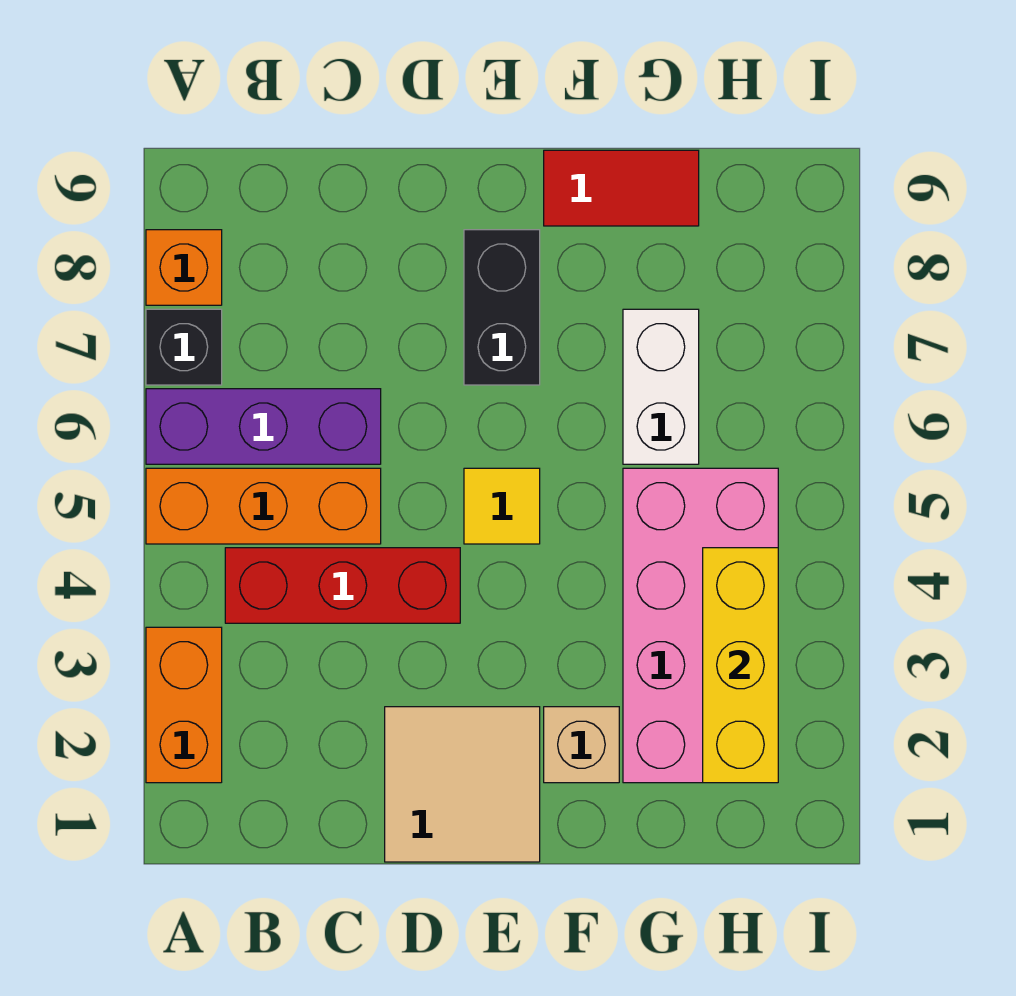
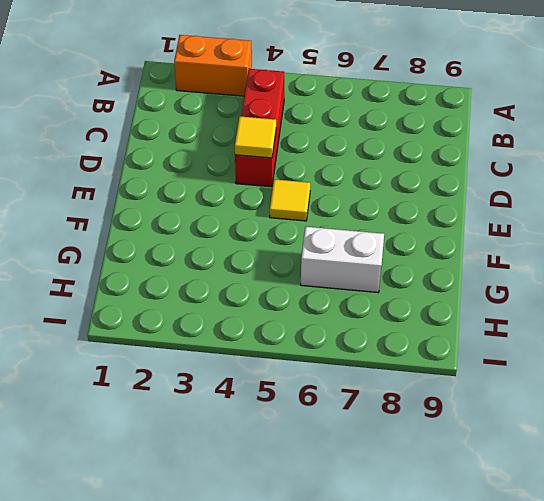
yellow 1x1 tile [235,116,276,158] -> none
none -> orange 1x3 brick [146,468,381,544]
none -> purple 1x3 brick [146,389,381,464]
none -> black 1x1 brick [146,309,222,385]

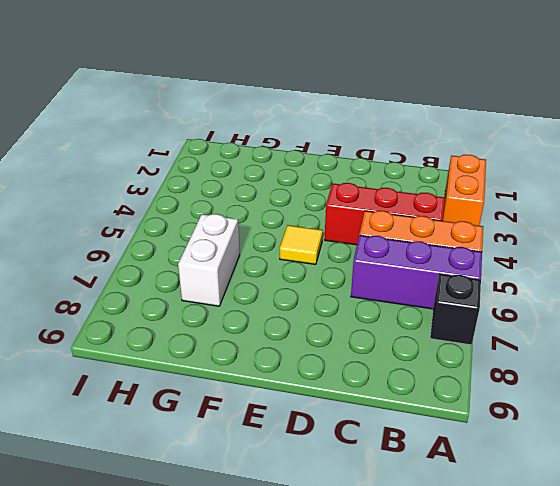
none -> orange 1x1 brick [146,230,222,305]
none -> tan 2x2 tile [385,707,540,862]
none -> black 1x2 brick [464,230,540,385]

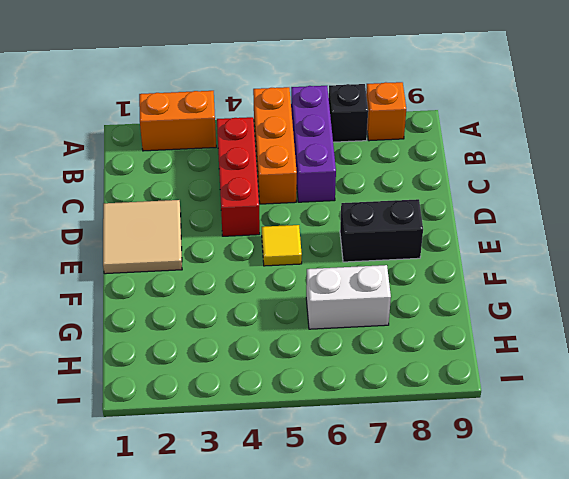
none -> tan 1x1 brick [544,707,619,783]
none -> red 1x2 tile [544,150,699,226]
none -> pink 2x4 brick [623,468,778,783]

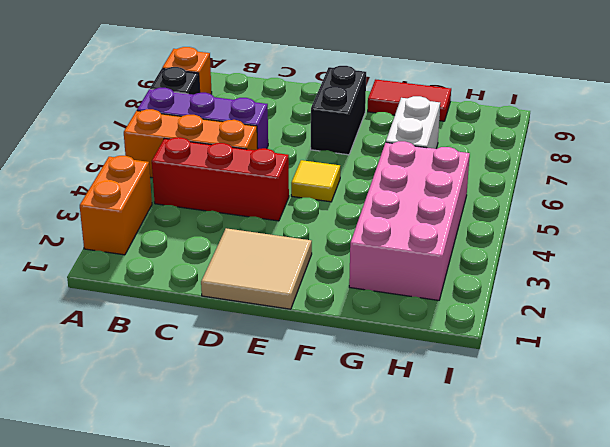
none -> tan 1x1 brick [544,707,619,783]
none -> yellow 1x3 brick [703,548,778,783]

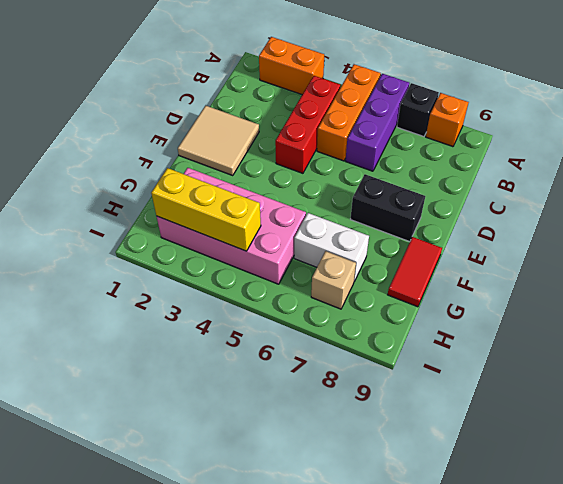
tan 1x1 brick [311,251,356,309] -> tan 1x1 brick moved to [544,707,619,783]
none -> yellow 1x1 tile [464,468,540,544]

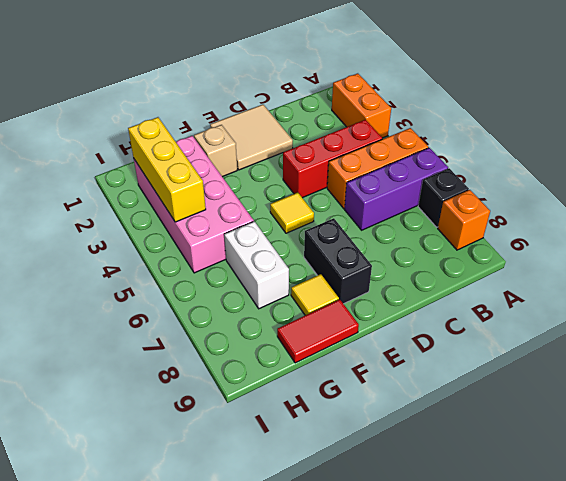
yellow 1x1 tile [291,274,339,315] -> none

